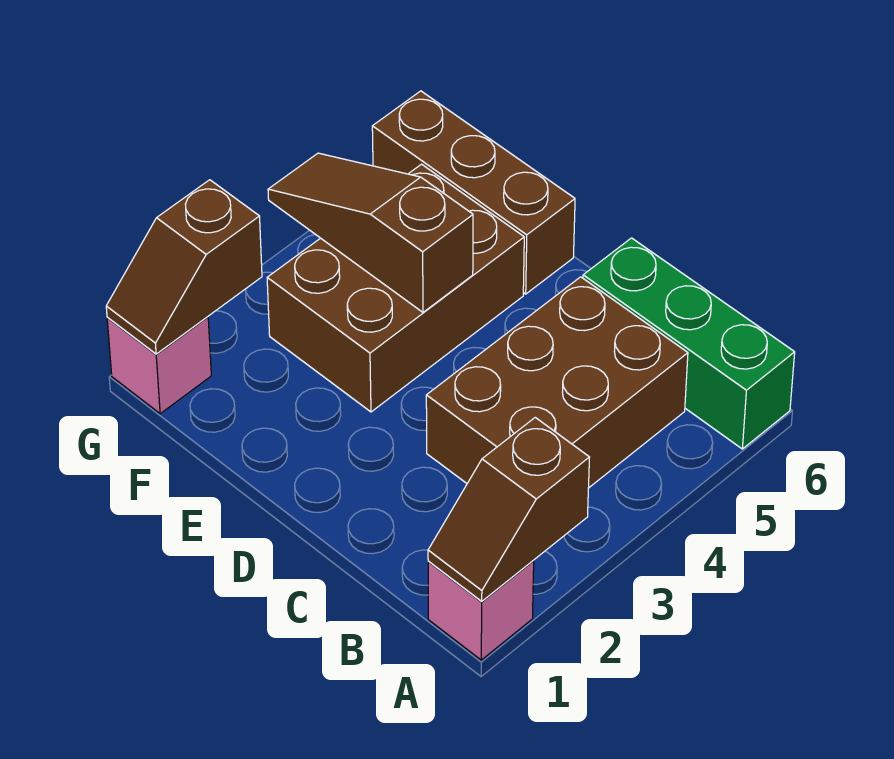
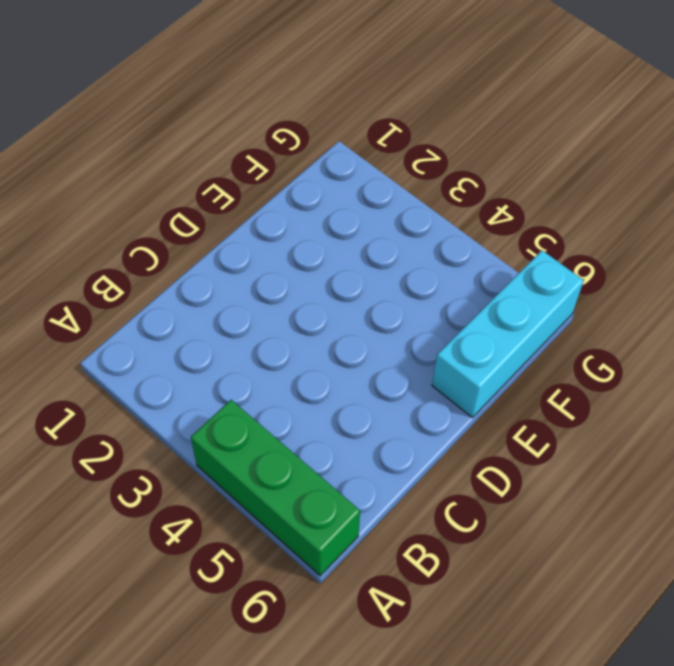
green 1x3 brick [191,400,360,576] -> green 1x3 brick turned to [583,238,795,449]
cyan 1x3 brick [432,250,584,418] -> brown 1x3 brick [372,91,575,294]
none -> pink 1x1 brick [428,561,534,660]
none -> brown 2x3 brick [426,277,688,487]

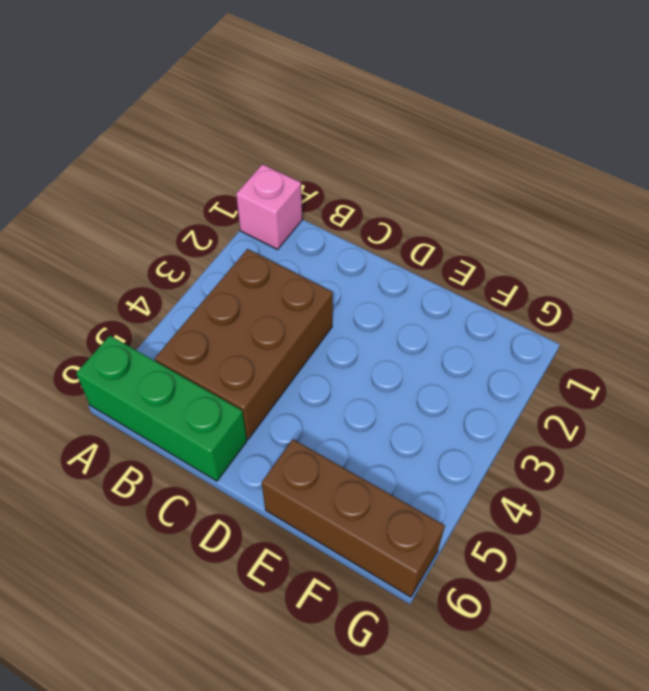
none -> brown 2x3 brick [267,164,524,412]
none -> pink 1x1 brick [107,317,211,414]

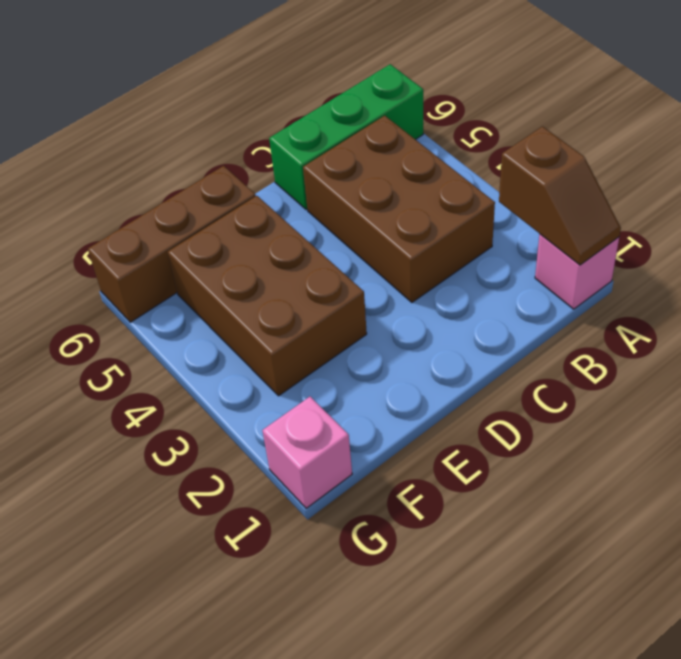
none -> brown 1x3 slope [268,153,473,312]
none -> brown 1x2 slope [106,180,262,354]

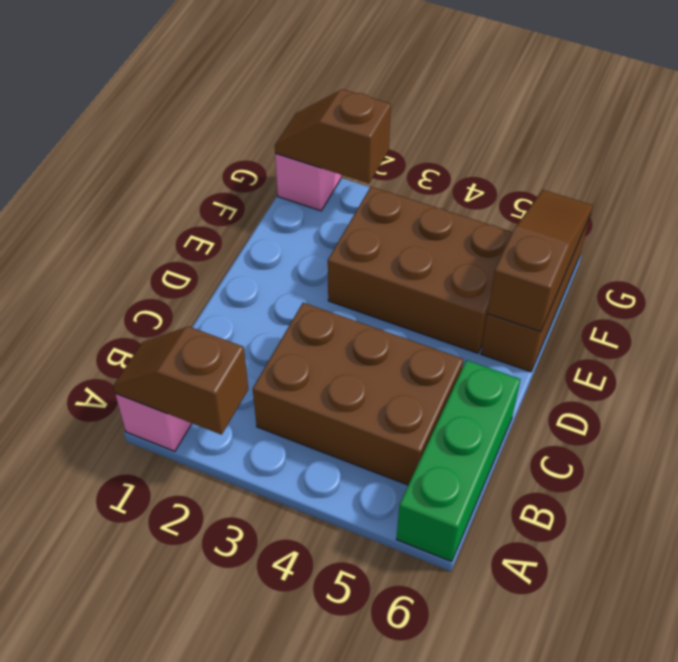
brown 1x3 slope [488,190,593,332] -> brown 1x3 slope moved to [268,153,473,312]

